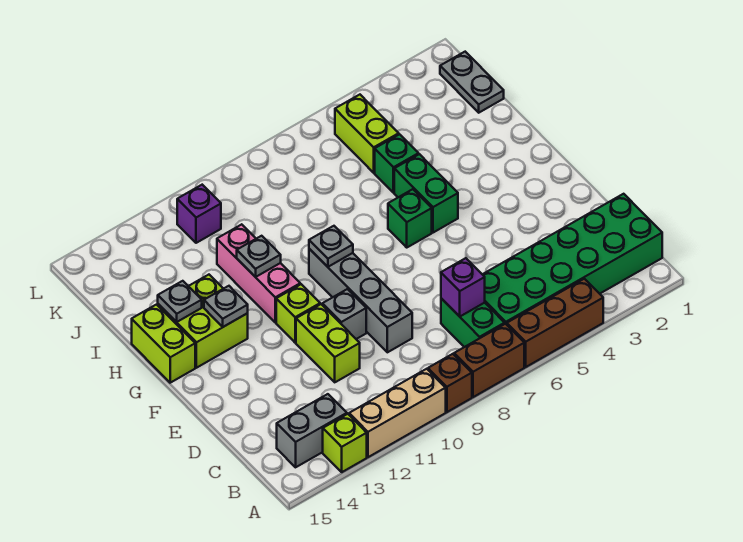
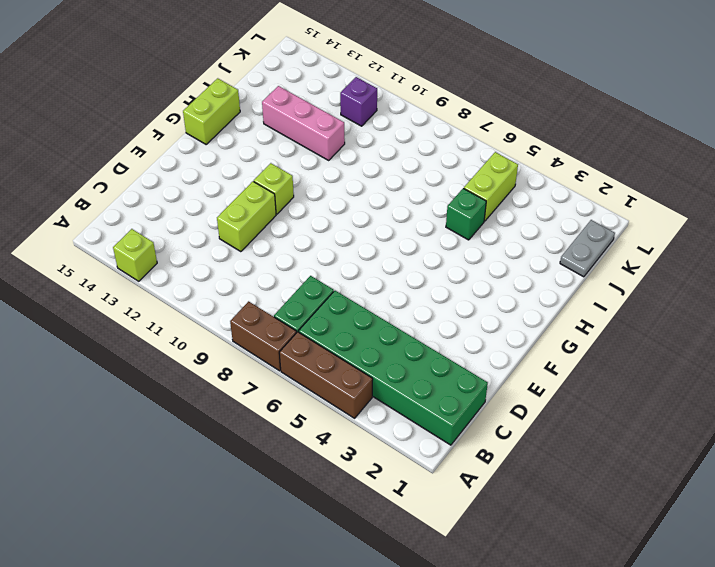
pink 1x3 brick [262,86,345,160] -> pink 1x3 brick turned to [217,224,300,323]
none -> brown 1x1 brick [428,354,472,412]
none -> tan 1x3 brick [349,369,446,457]
none -> grey 1x2 brick [277,394,347,467]

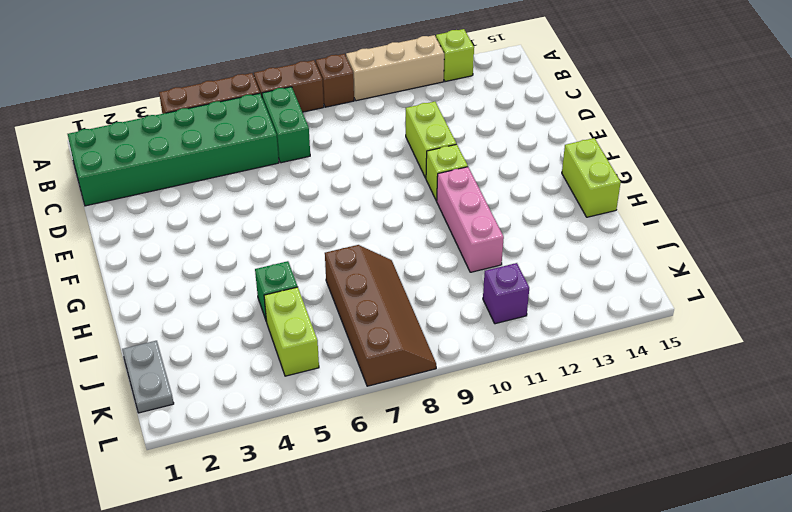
brown 2x4 slope [325,245,436,386] -> none
none -> grey 1x2 brick [277,394,347,467]
none -> grey 1x4 brick [309,249,412,352]
none -> grey 1x1 brick [322,289,366,339]

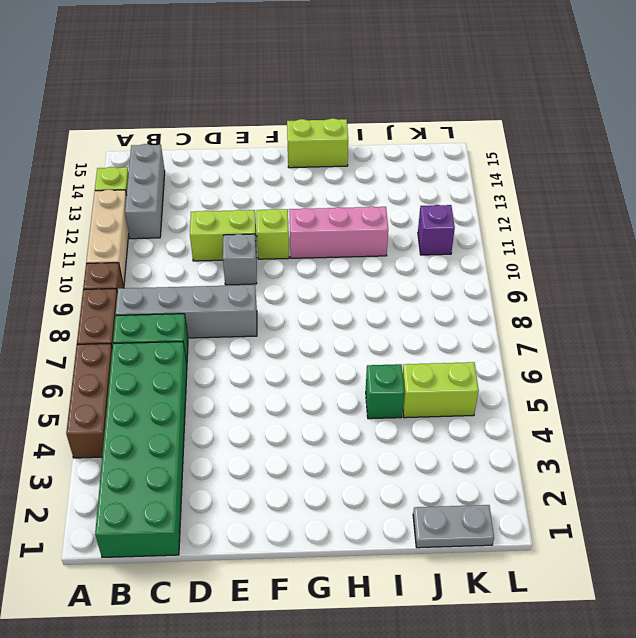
grey 1x4 brick [116,285,257,338] -> grey 1x4 brick moved to [309,249,412,352]
grey 1x3 brick [125,144,165,239] -> grey 1x2 brick [277,394,347,467]
none -> green 1x2 brick [394,154,458,233]
none -> green 1x1 brick [388,189,432,247]
none -> lime 2x2 brick [158,275,248,368]

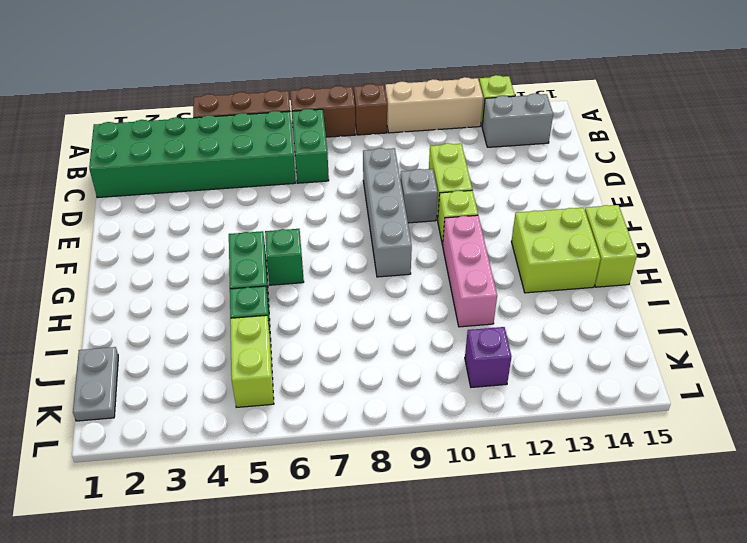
none -> purple 1x1 brick [441,258,485,316]
none -> grey 1x1 plate [309,226,353,267]
none -> grey 1x1 plate [204,286,248,327]

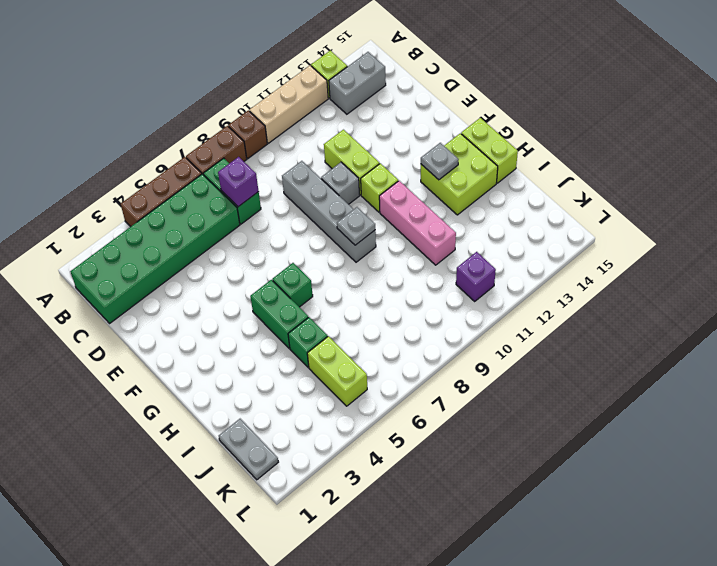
none -> grey 1x1 plate [237,236,281,277]
none -> grey 1x1 plate [158,281,202,322]

